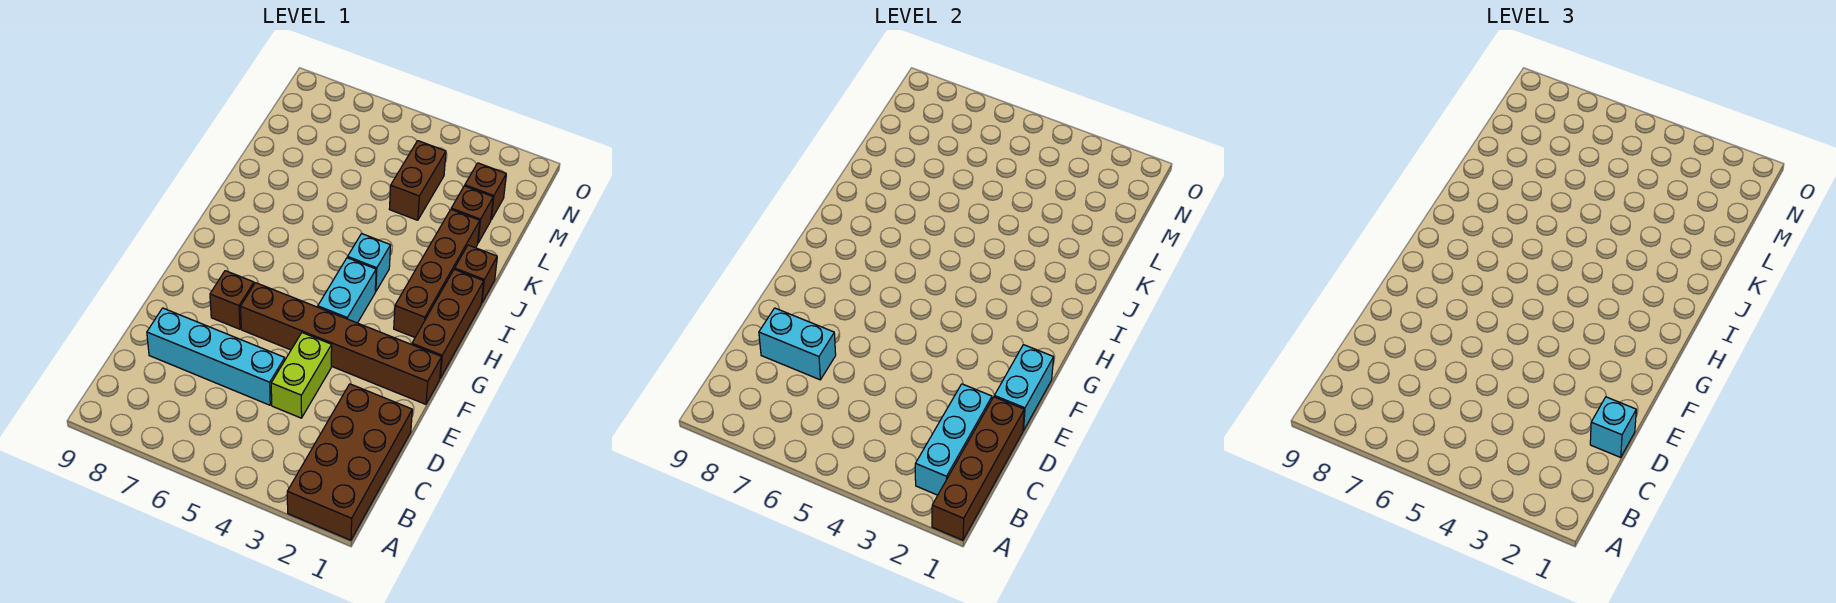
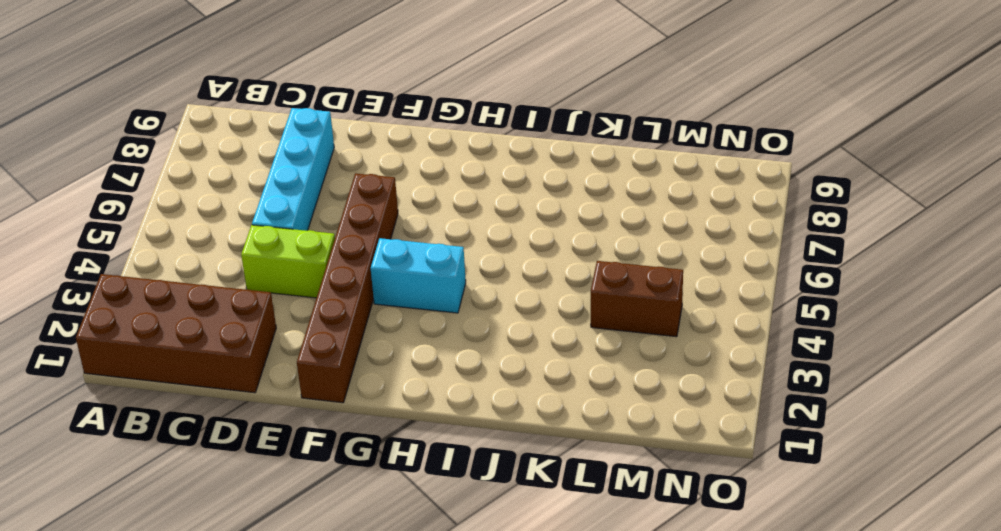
none -> brown 1x1 brick [210,271,254,329]
none -> brown 1x3 brick [412,269,484,378]
none -> brown 1x4 brick [394,210,480,337]

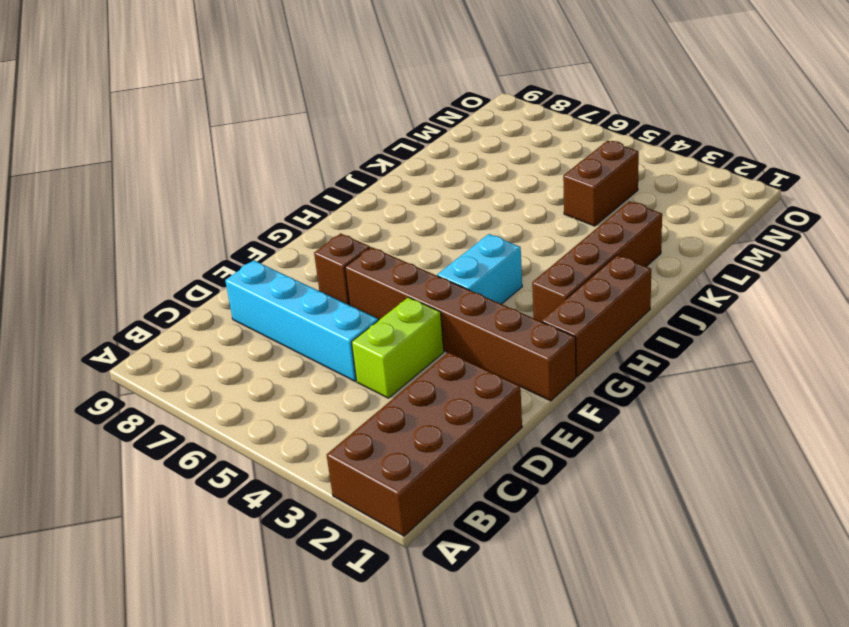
none -> cyan 1x1 brick [348,234,391,292]
none -> brown 1x1 brick [455,245,497,303]
none -> brown 1x1 brick [451,186,493,243]

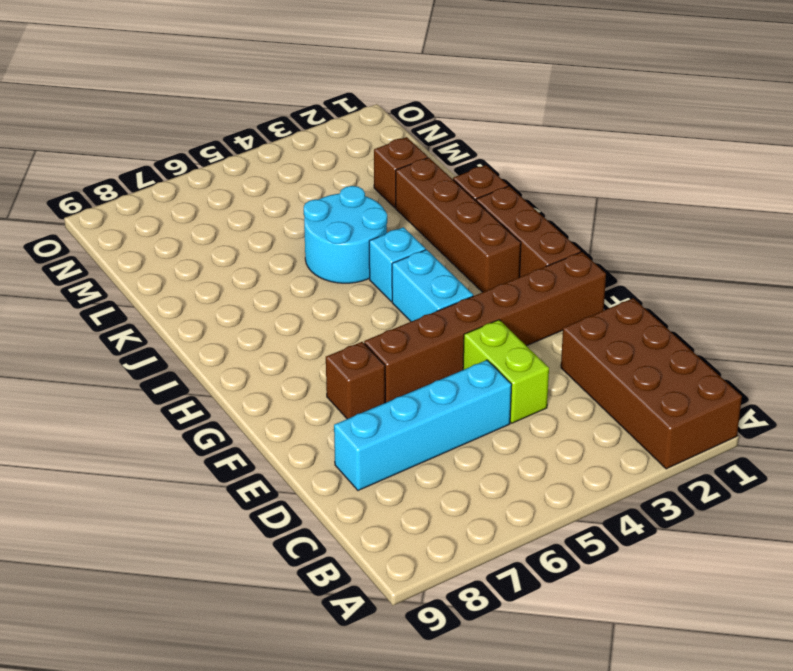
cyan 2x2 round brick [304,186,387,283] -> none
none -> brown 1x2 brick [389,141,446,220]
none -> brown 1x1 brick [465,163,506,220]
none -> brown 1x4 brick [932,397,1024,540]

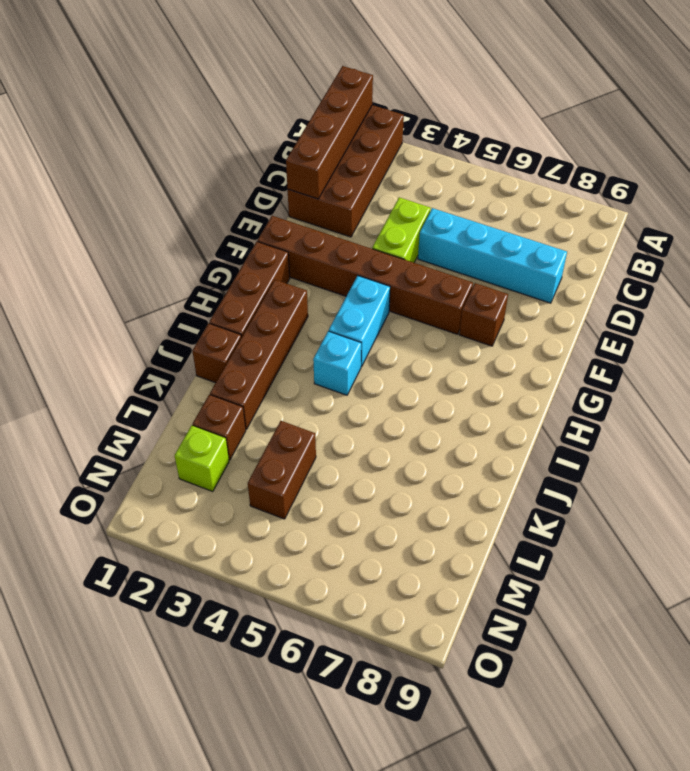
lime 1x1 brick [175,425,229,491] -> brown 1x1 brick [465,163,506,220]
none -> cyan 1x3 brick [915,384,992,495]
none -> cyan 1x2 brick [759,308,836,380]
none -> cyan 1x2 brick [994,345,1054,431]

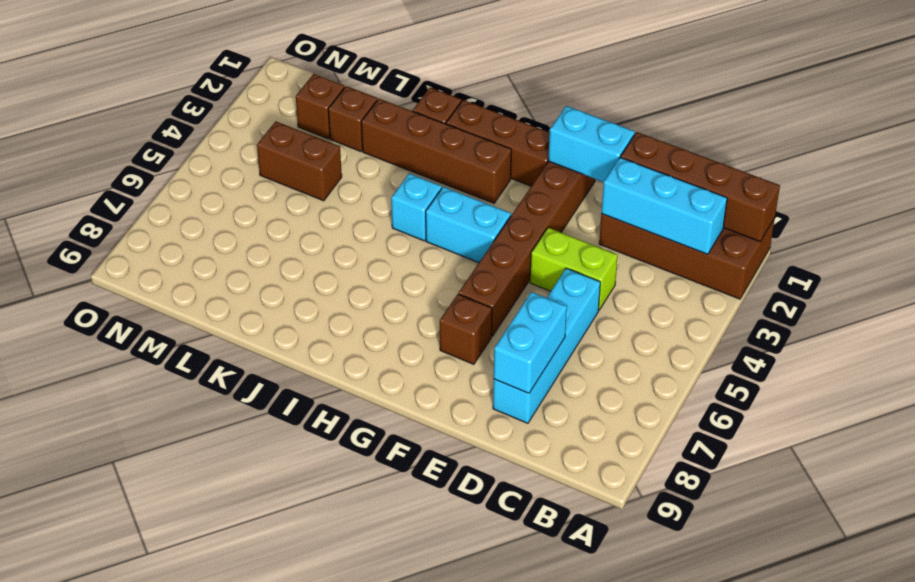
none -> cyan 1x1 brick [1590,397,1636,457]

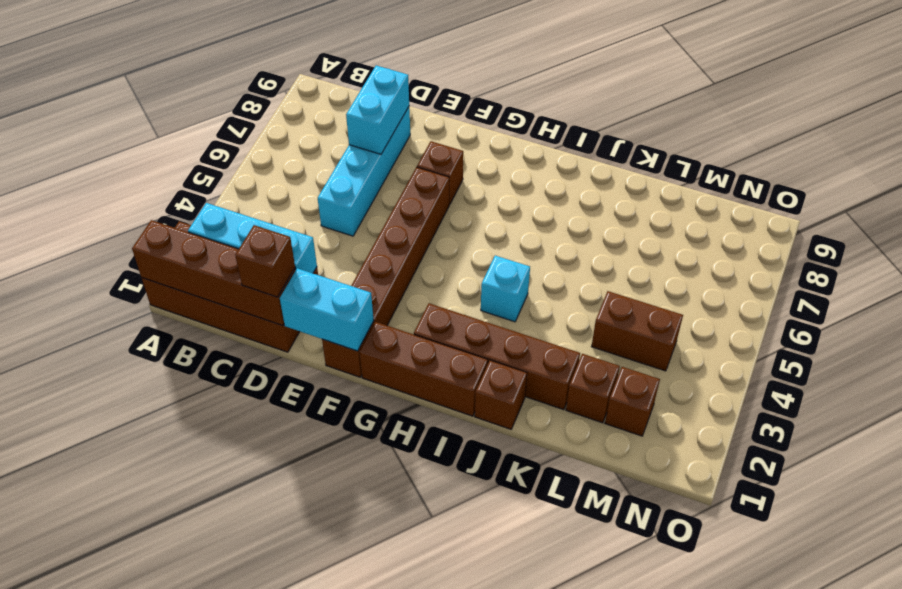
brown 1x1 brick [235,225,295,297] -> cyan 1x1 brick [1590,397,1636,457]
none -> lime 1x2 brick [271,333,332,418]
none -> cyan 1x2 brick [318,258,376,323]

